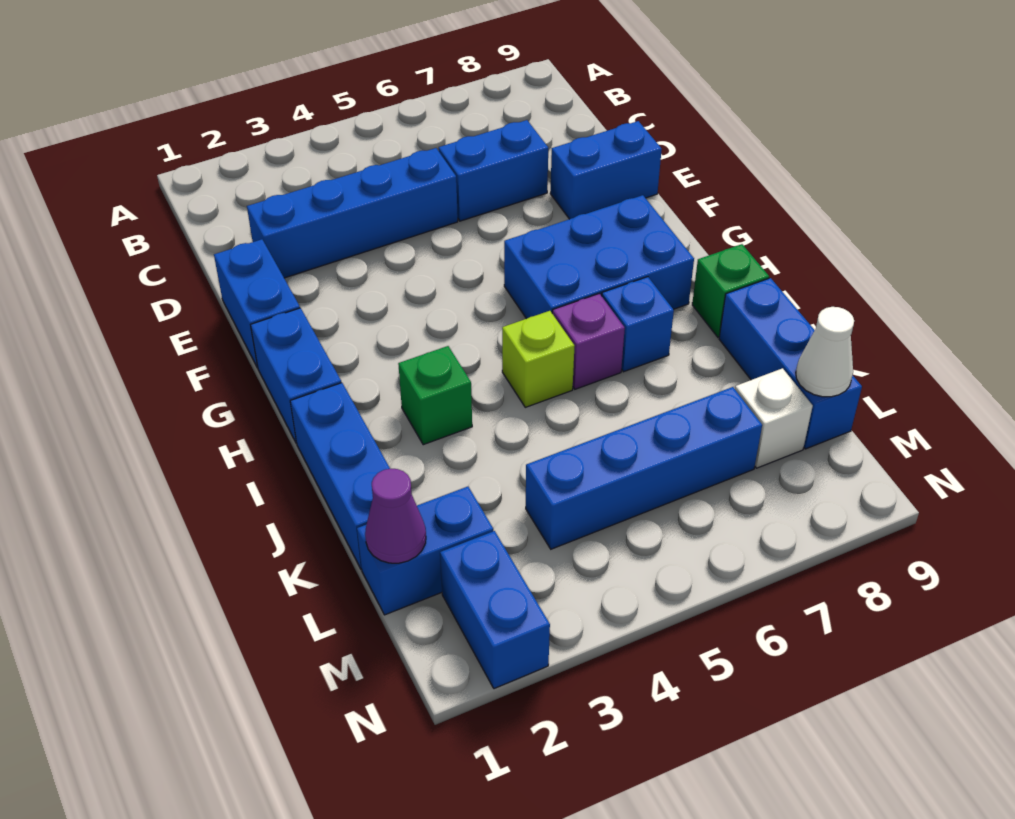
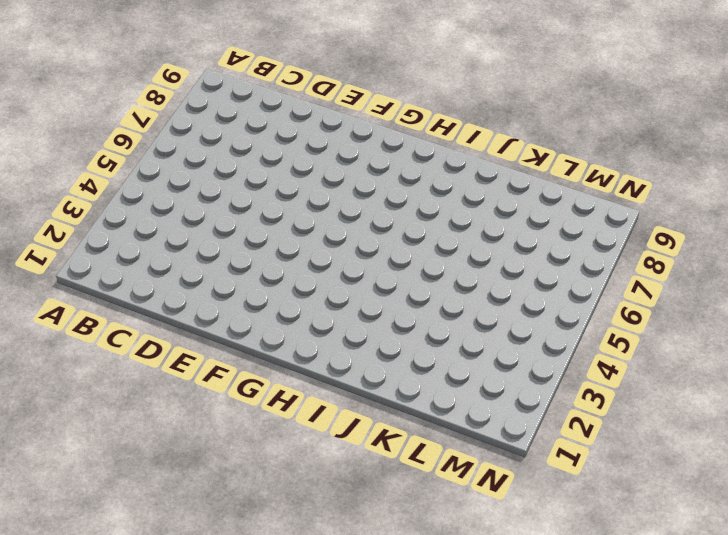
none -> blue 1x4 brick [247,148,458,278]
none -> blue 1x2 brick [438,120,548,221]
none -> blue 1x2 brick [214,239,300,368]

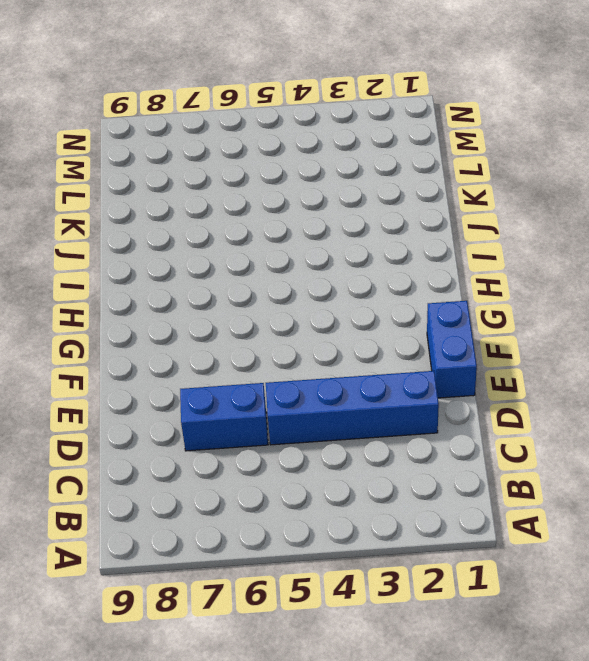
none -> blue 1x2 brick [550,121,662,219]
none -> blue 1x2 brick [251,308,341,443]
none -> blue 2x3 brick [504,195,694,319]

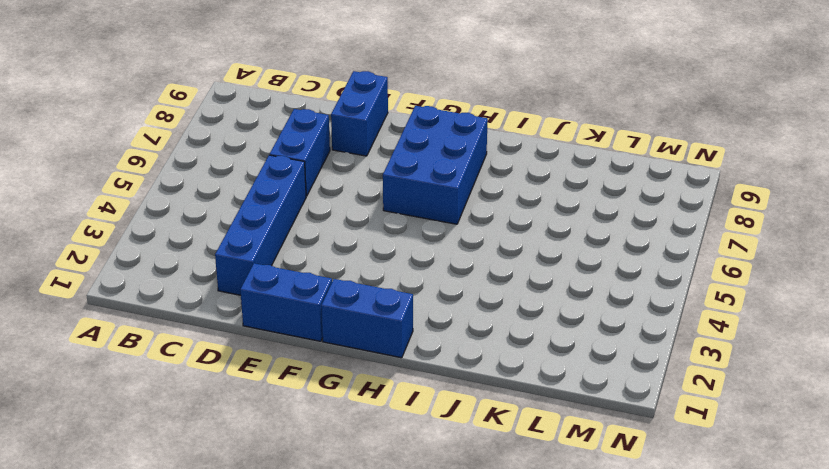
none -> blue 1x3 brick [290,383,390,569]
none -> green 1x1 brick [398,346,472,445]
none -> lime 1x1 brick [502,311,575,407]

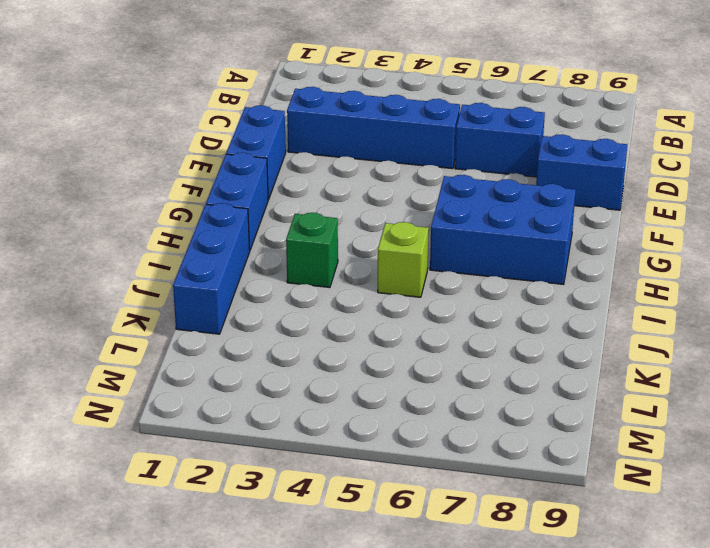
none -> purple 1x1 brick [552,294,625,389]
none -> blue 1x1 brick [602,277,674,372]
none -> green 1x1 brick [692,244,769,337]

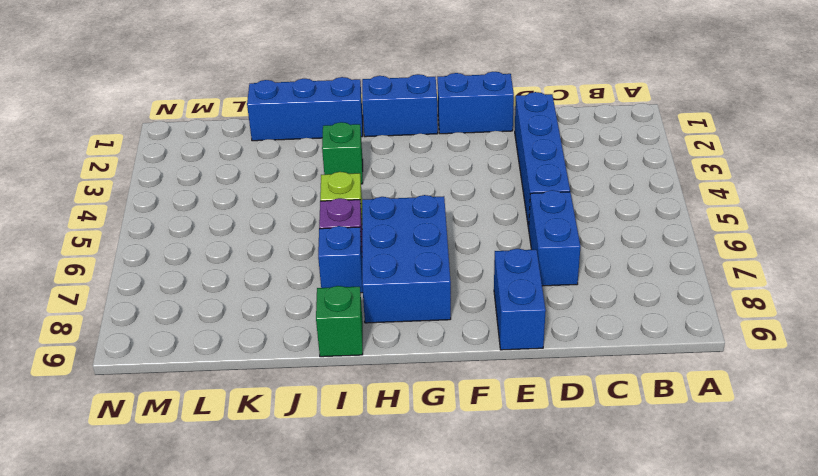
none -> blue 1x3 brick [719,278,862,449]
none -> blue 1x2 brick [357,487,493,615]
none -> blue 1x4 brick [526,387,762,549]

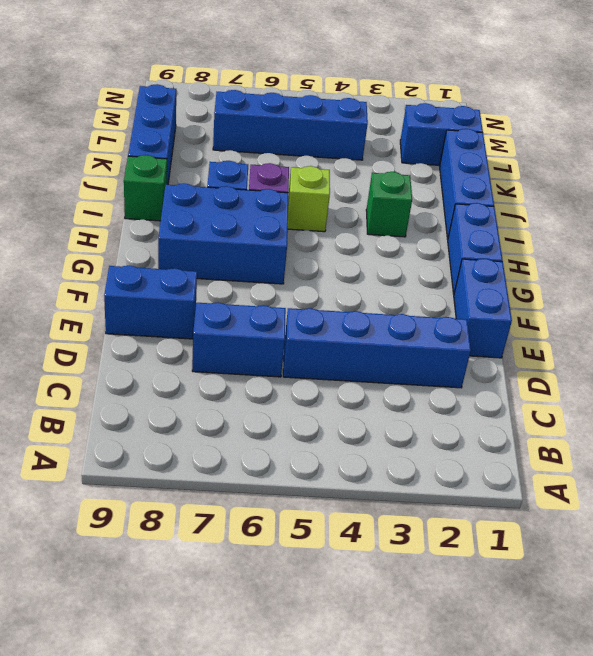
none -> white 1x1 brick [735,368,813,468]
none -> blue 1x2 brick [440,531,550,689]
none -> purple 1x1 cone [365,469,426,563]

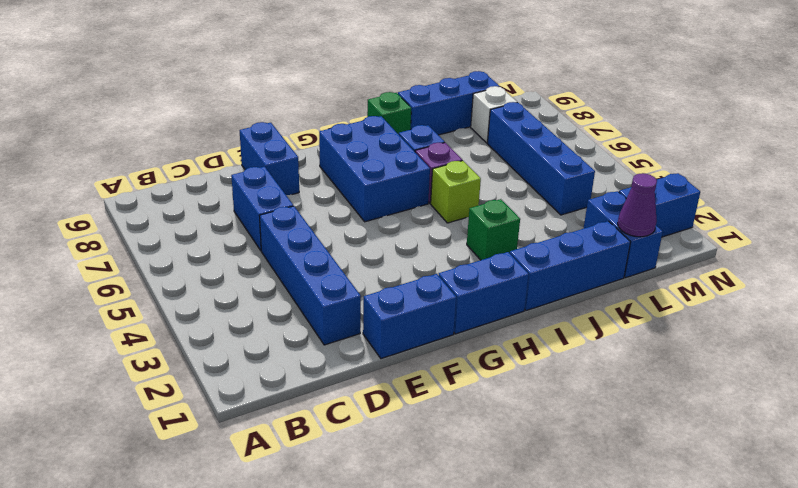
none -> white 1x1 cone [796,307,854,397]

